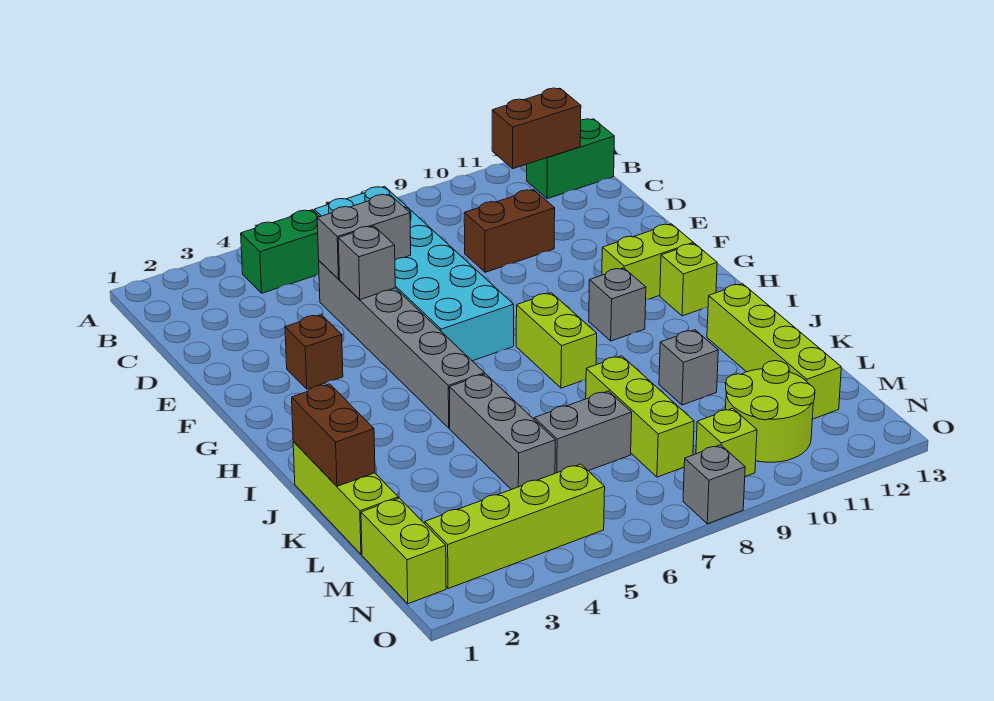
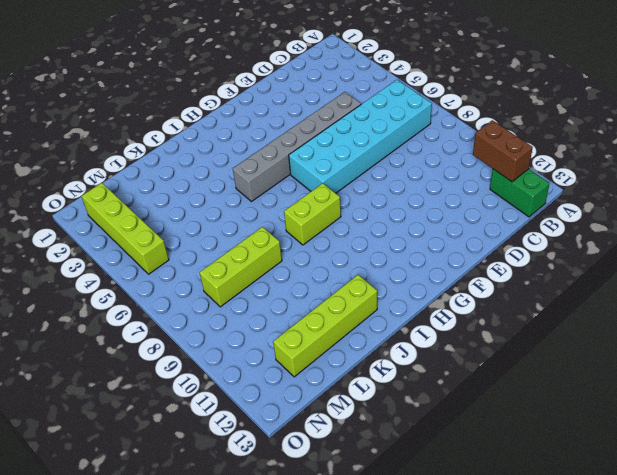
none -> green 1x2 brick [241,210,320,293]
none -> brown 1x2 brick [464,190,555,272]
none -> brown 1x1 brick [285,315,343,389]

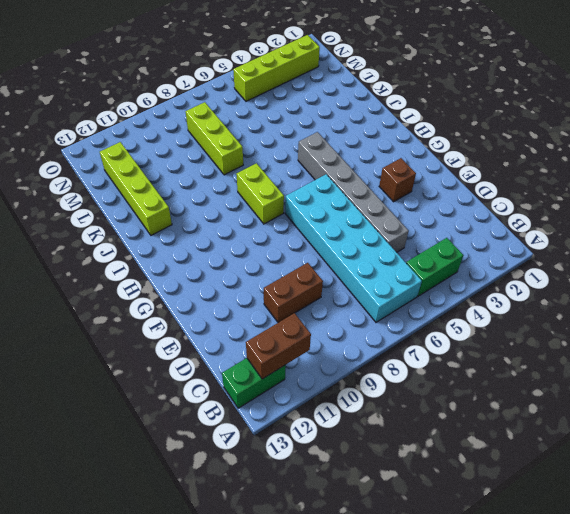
none -> lime 1x2 brick [602,224,694,300]
none -> grey 1x1 brick [589,268,646,341]
none -> lime 1x1 brick [660,244,717,316]

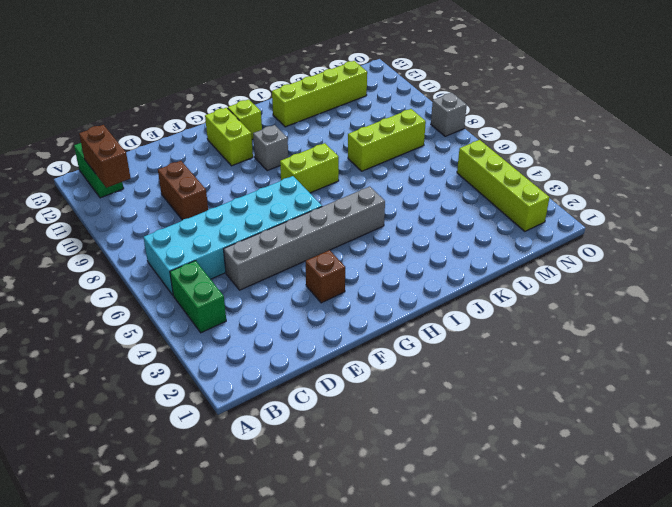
none -> lime 1x3 brick [293,442,398,554]
none -> grey 1x3 brick [449,374,555,490]
none -> grey 1x1 brick [659,330,718,405]

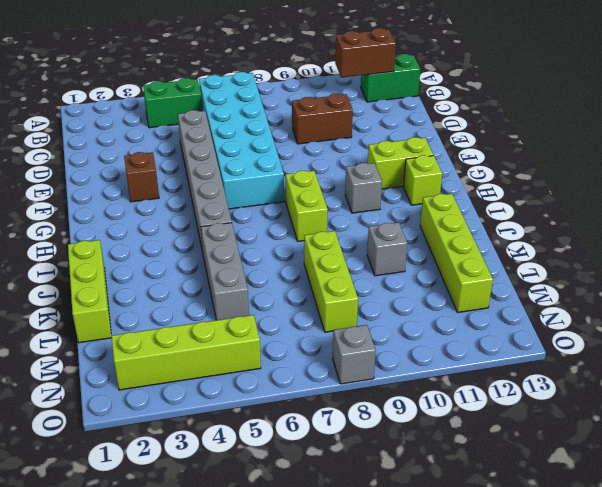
none -> grey 1x2 brick [534,391,632,473]
none -> lime 1x2 brick [361,498,446,604]
none -> lime 2x2 round brick [726,361,815,462]

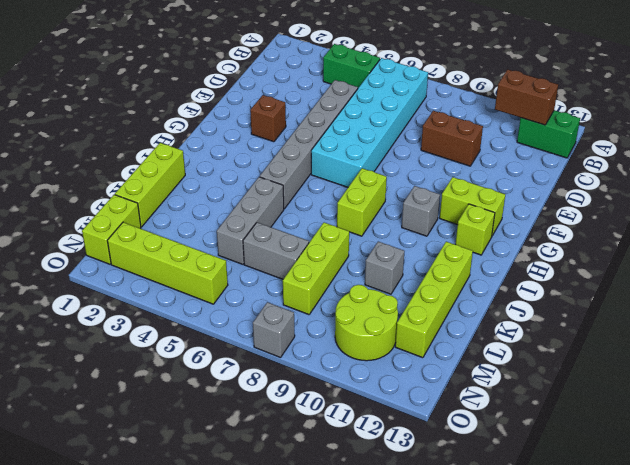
none -> lime 1x1 brick [696,408,757,476]
none -> grey 1x2 brick [317,194,411,279]
none -> grey 1x1 brick [338,226,395,300]

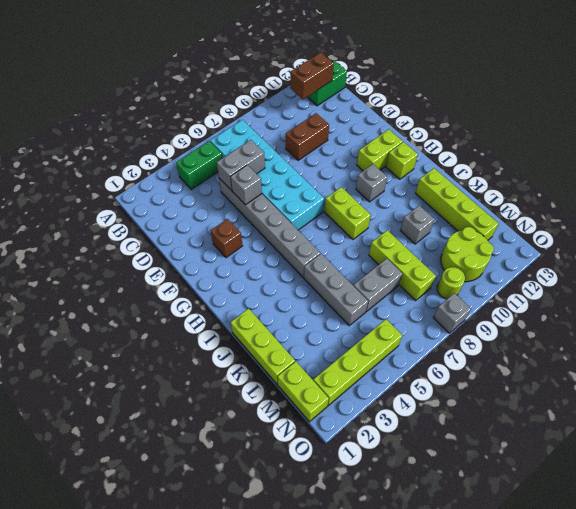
lime 1x1 round brick [437,267,465,299] -> lime 1x1 brick [696,408,757,476]
none -> brown 1x2 brick [292,384,375,486]

